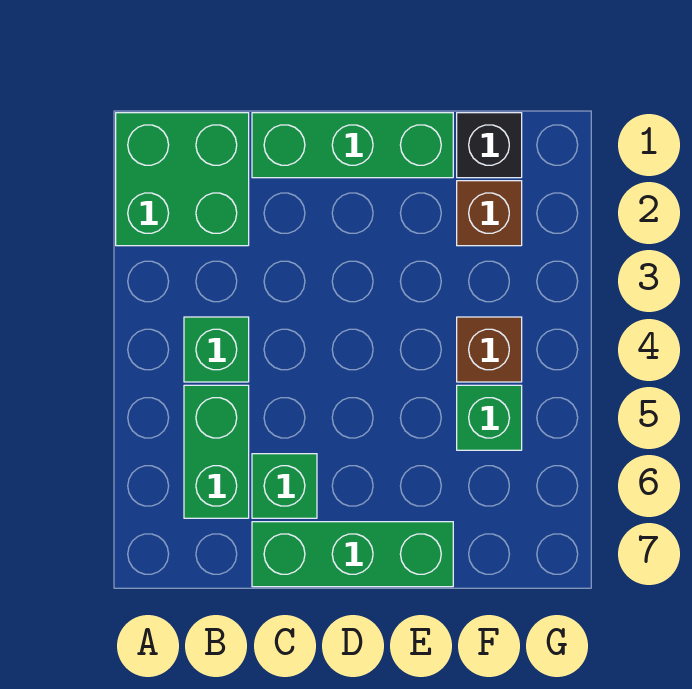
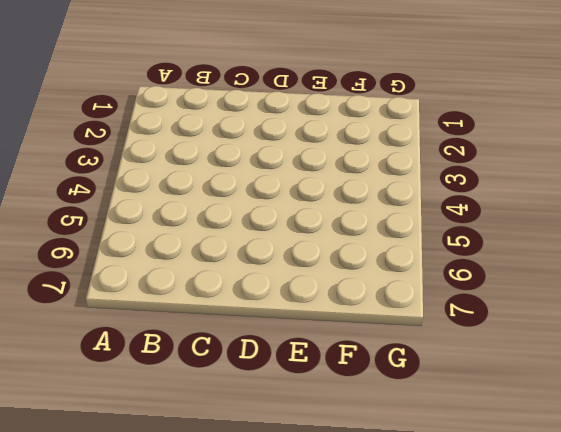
none -> green 2x2 brick [116,113,249,246]
none -> green 1x1 brick [184,317,249,382]

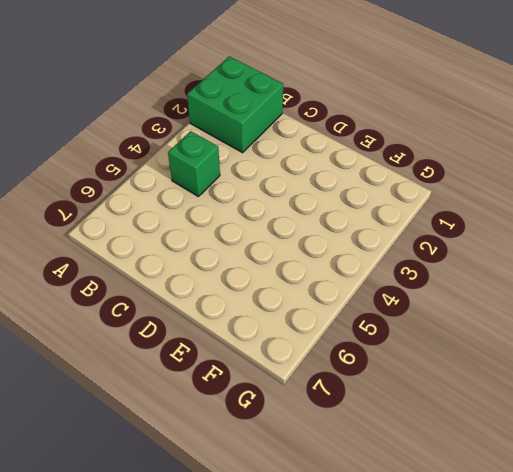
none -> green 1x2 brick [184,385,249,518]
none -> green 1x3 brick [252,113,453,178]

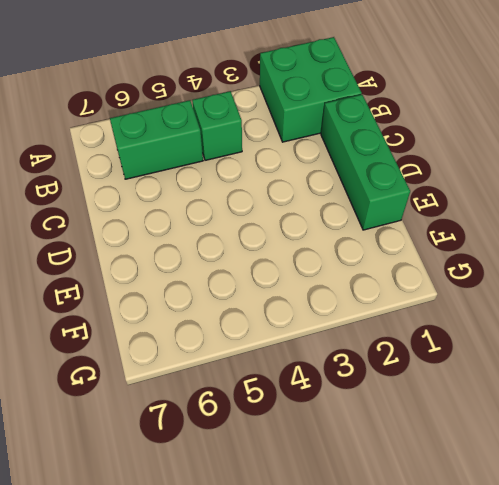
none -> green 1x1 brick [252,454,317,518]
none -> green 1x3 brick [252,522,453,587]

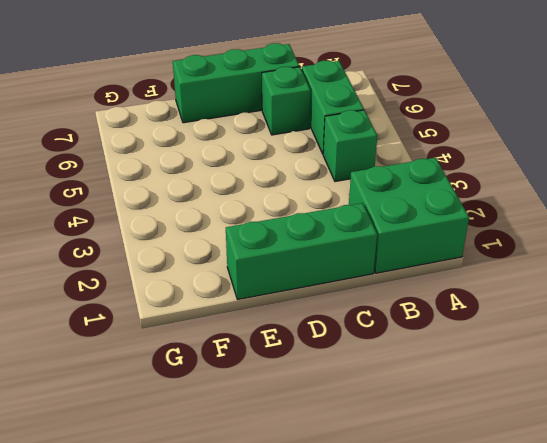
none -> black 1x1 brick [457,113,522,178]
none -> brown 1x1 brick [457,181,522,246]

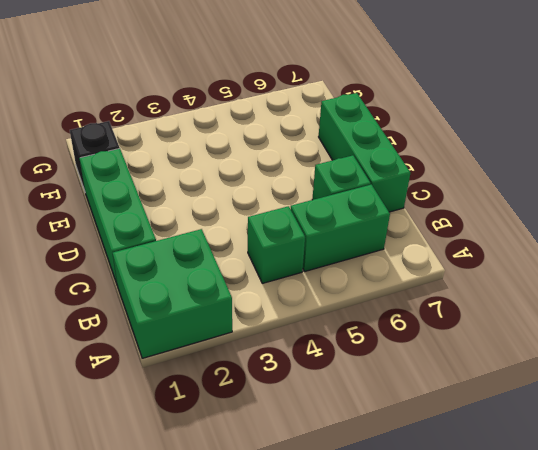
none -> brown 1x1 brick [457,181,522,246]
none -> brown 1x1 brick [457,317,522,382]

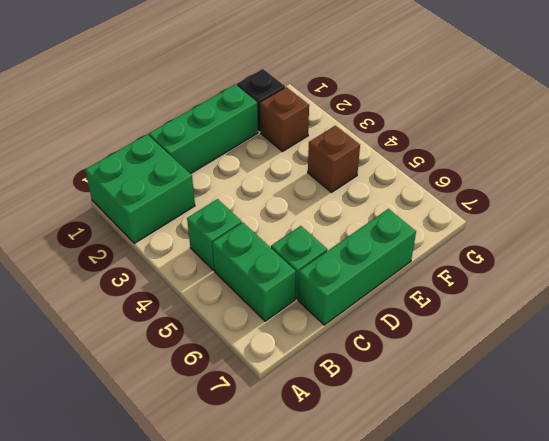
none -> green 1x1 brick [457,385,522,450]

